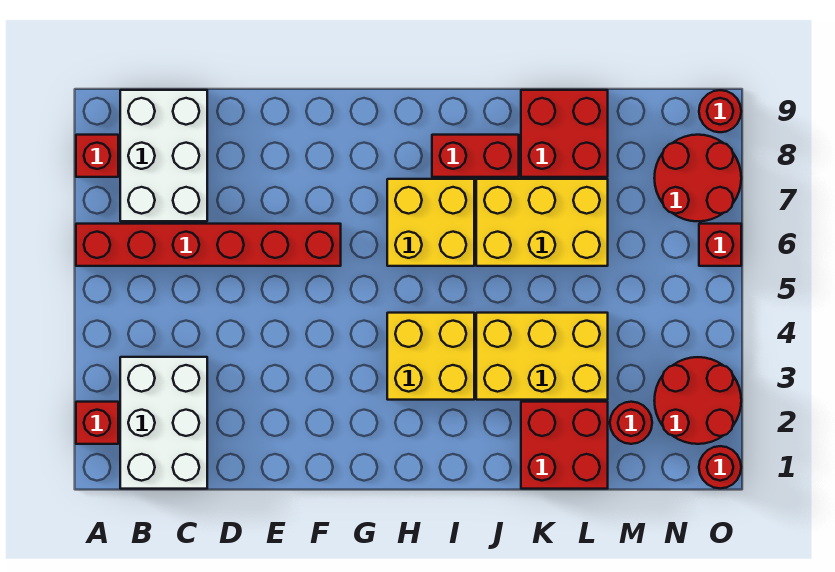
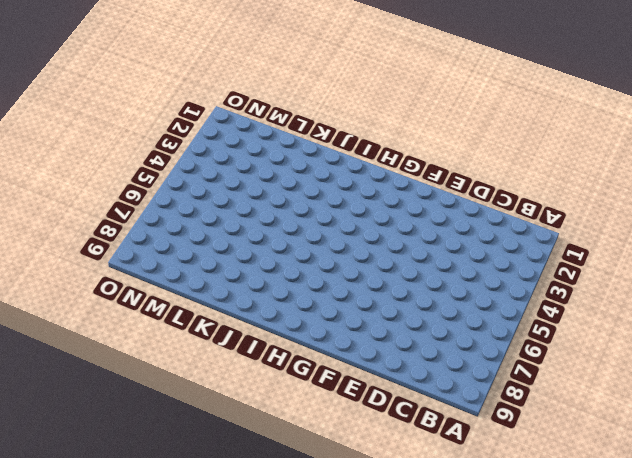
none -> red 1x1 brick [76,402,118,444]
none -> red 1x6 brick [76,224,341,266]
none -> red 1x1 brick [76,135,118,177]

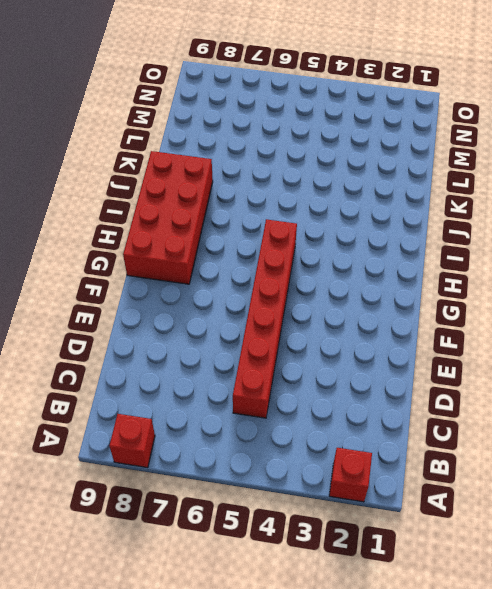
red 1x6 brick [233,219,297,418] -> red 1x6 brick moved to [76,224,341,266]
red 2x4 brick [123,151,213,284] -> red 1x2 brick [432,135,519,177]
none -> white 2x3 brick [120,357,207,489]
none -> white 2x3 brick [120,90,207,221]
none -> yellow 2x2 brick [387,313,474,400]

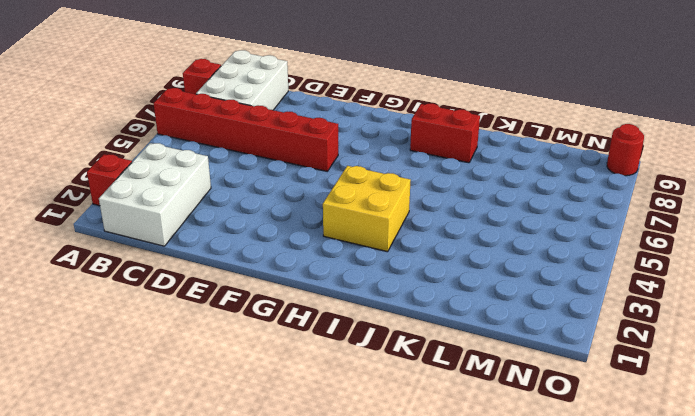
none -> yellow 2x2 brick [387,179,474,266]
none -> yellow 2x3 brick [476,313,608,400]
none -> yellow 2x3 brick [476,179,608,266]

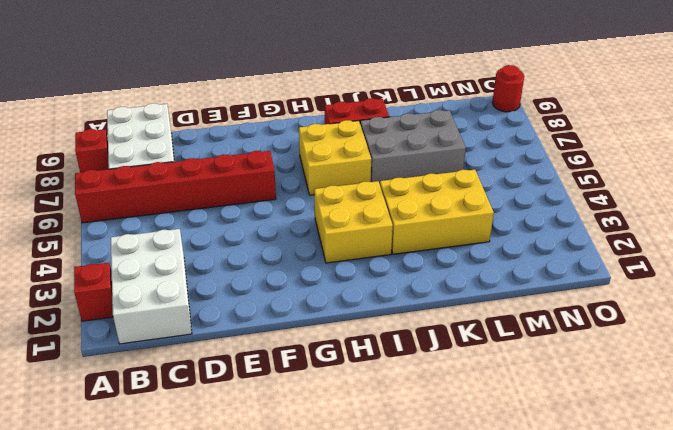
grey 2x3 brick [360,110,466,184] -> yellow 2x3 brick [476,179,608,266]
none -> red 2x2 brick [521,402,608,489]
none -> red 2x2 brick [521,90,608,177]
none -> red 1x1 round brick [610,402,652,444]

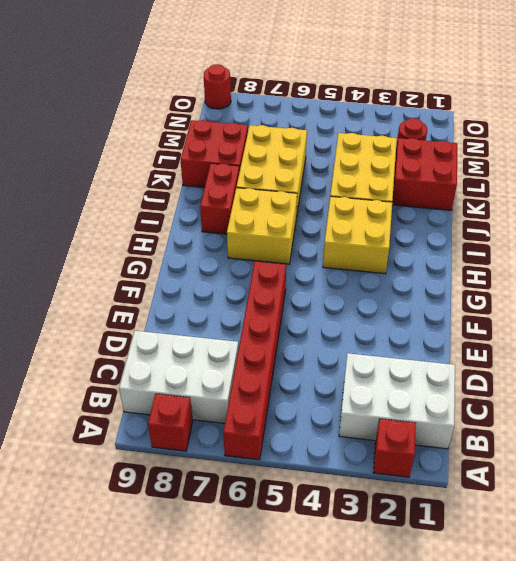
none -> red 2x2 round brick [654,357,741,444]
none -> red 2x2 round brick [654,135,741,221]
none -> red 1x1 round brick [699,446,741,488]

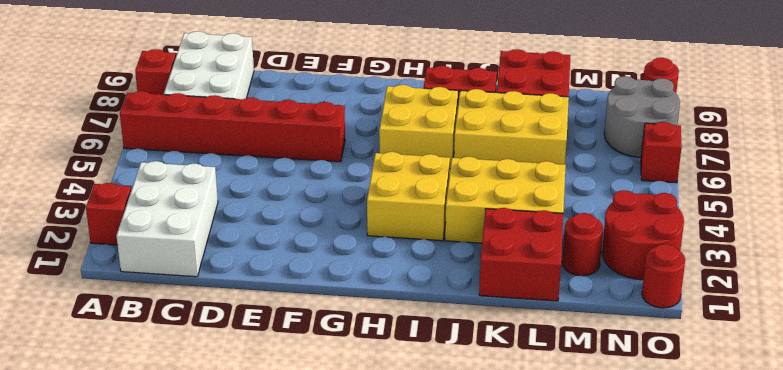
grey 2x2 round brick [604,76,680,157] -> red 2x2 round brick [654,135,741,221]

